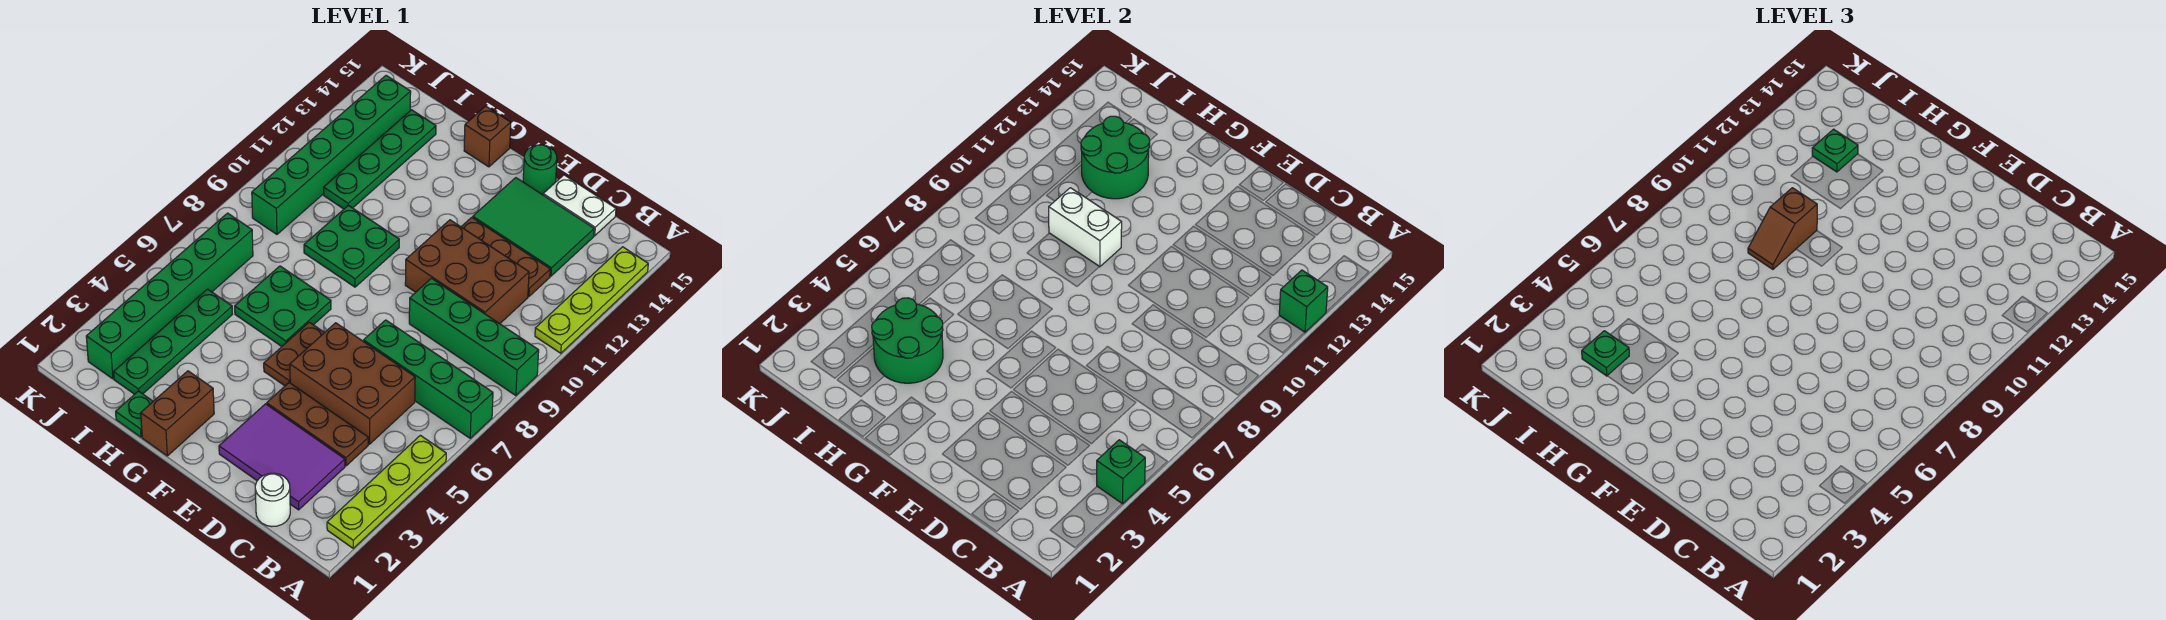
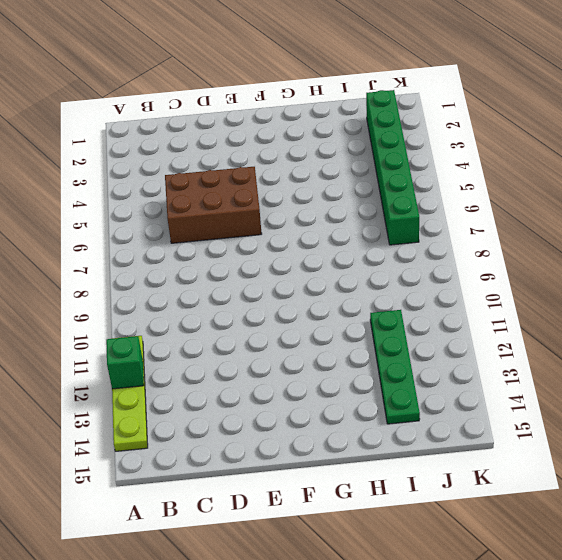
none -> lime 1x4 plate [327,435,446,548]
none -> green 1x4 brick [364,320,493,438]
none -> green 1x4 brick [409,278,539,396]
none -> white 1x1 round brick [255,473,290,527]

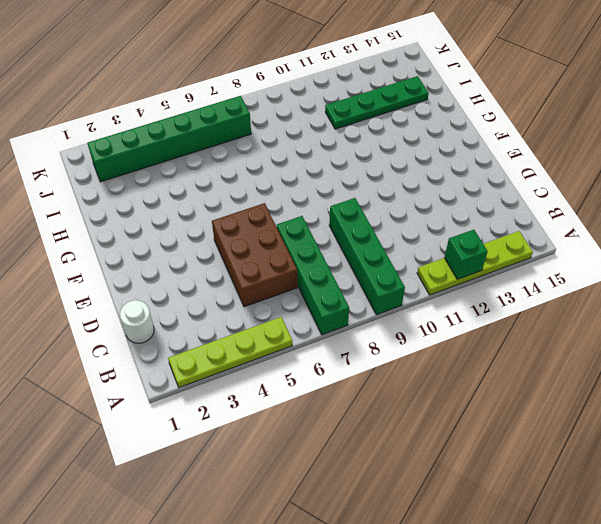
none -> purple 2x3 tile [219,404,345,510]
none -> brown 1x3 plate [267,383,368,466]
none -> brown 2x3 brick [405,220,529,324]
none -> brown 1x3 plate [461,217,550,297]

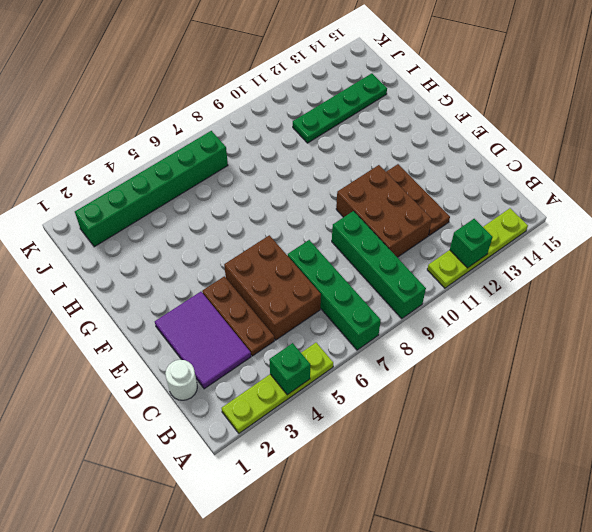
none -> green 2x3 tile [473,178,594,276]
none -> white 1x2 plate [543,175,616,236]
none -> green 1x1 round brick [523,145,557,195]
none -> brown 1x2 plate [264,322,325,386]

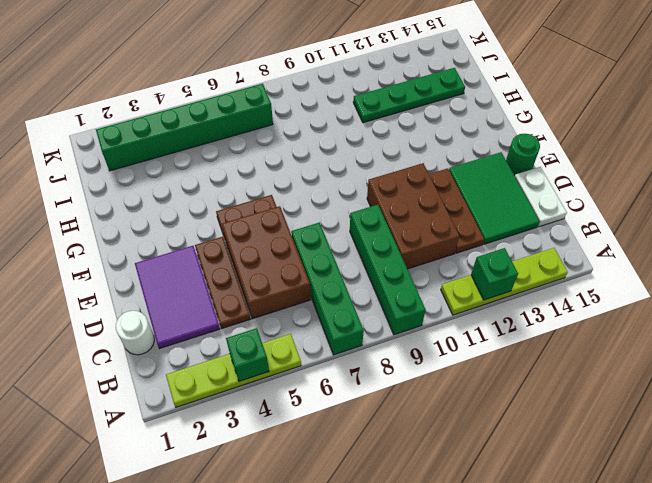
none -> brown 1x2 brick [141,371,214,456]
none -> green 2x2 plate [235,266,331,346]
none -> green 2x2 plate [304,205,399,287]
none -> brown 1x1 brick [464,106,511,167]

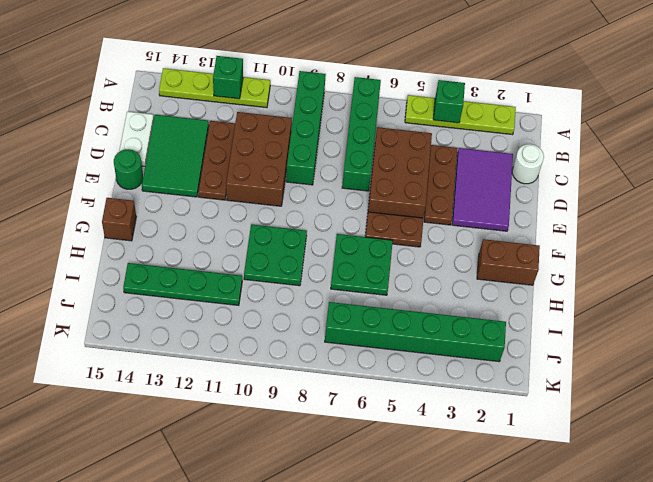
none -> green 1x1 plate [116,391,153,437]
none -> green 1x4 plate [114,289,233,394]
none -> green 1x6 brick [252,75,411,234]
none -> white 1x2 brick [1049,188,1122,267]

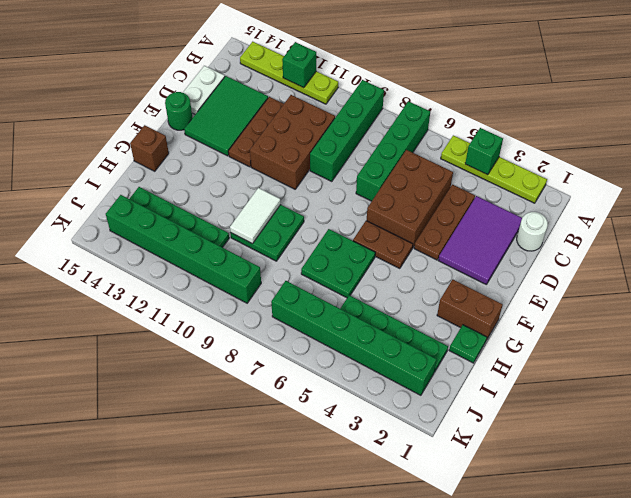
white 1x2 tile [230,188,281,244] -> white 1x2 brick [1049,188,1122,267]
none -> green 2x2 round brick [872,298,943,383]
none -> green 2x2 round brick [1081,116,1150,199]
none -> brown 1x2 slope [1748,188,1817,269]
none -> green 1x1 plate [1582,331,1629,376]

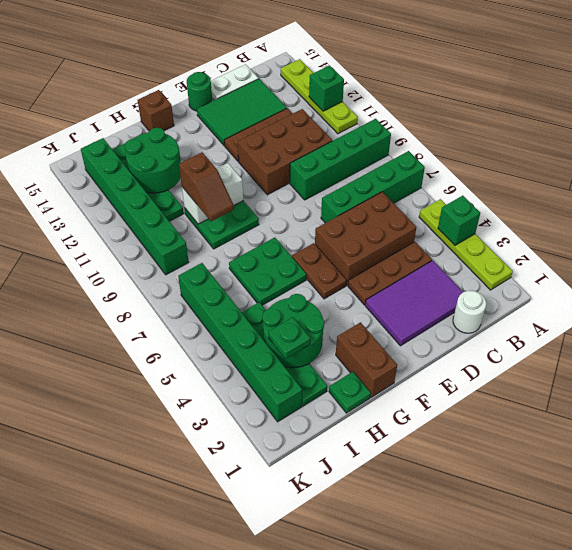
none -> green 1x1 plate [1812,129,1858,172]

